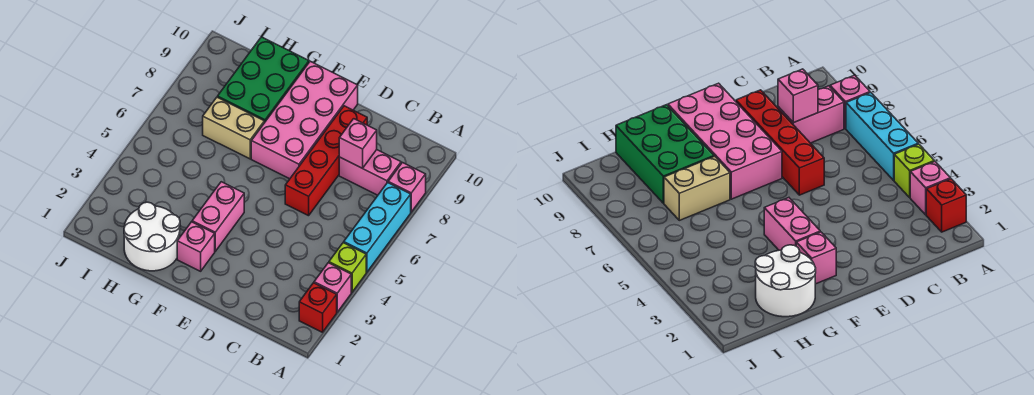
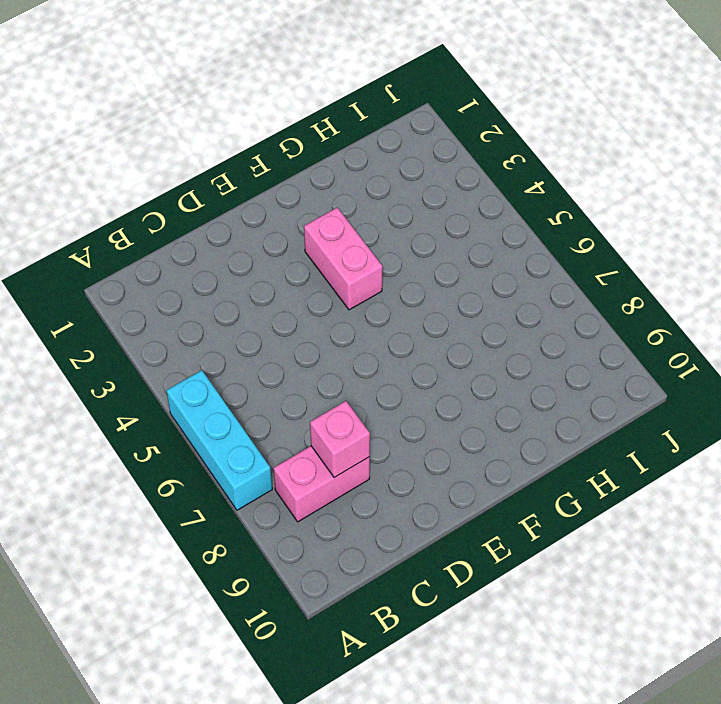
none -> red 1x1 brick [299,283,337,332]
none -> pink 1x1 brick [314,263,351,312]
none -> lime 1x1 brick [329,243,366,292]

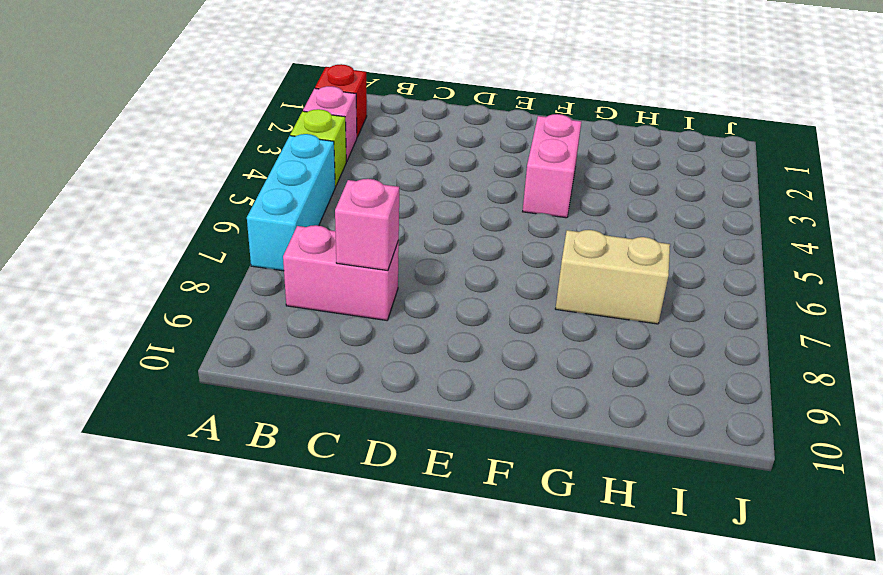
none -> pink 1x1 brick [388,163,426,212]
none -> red 1x4 brick [285,106,367,216]
none -> pink 2x4 brick [251,61,358,179]

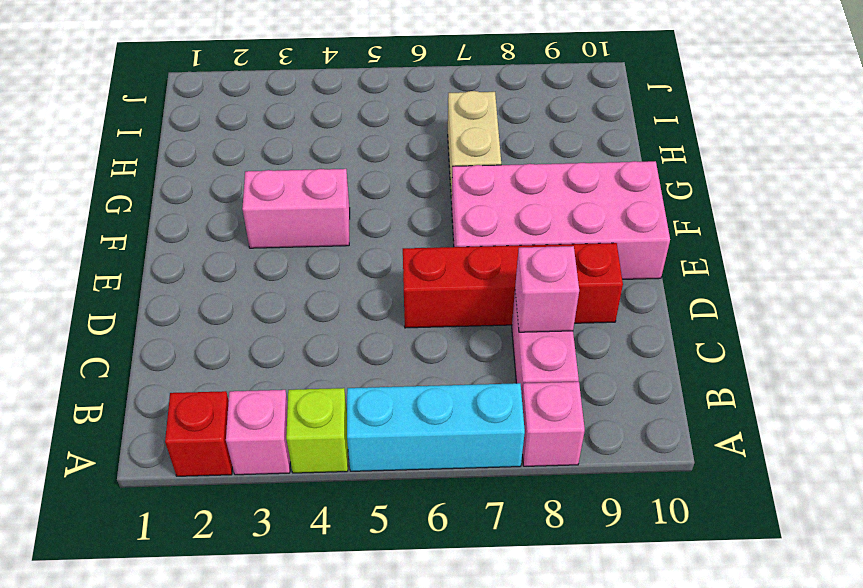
none -> pink 1x1 brick [177,222,215,271]
none -> white 2x2 round brick [124,202,180,271]
none -> green 2x3 brick [218,37,309,123]

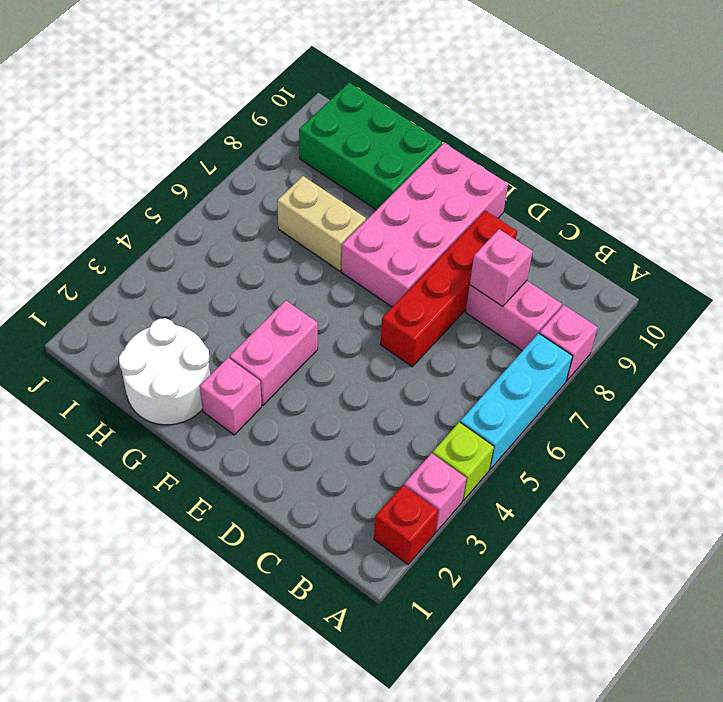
green 2x3 brick [299,83,442,210] -> green 2x3 brick turned to [218,37,309,123]

